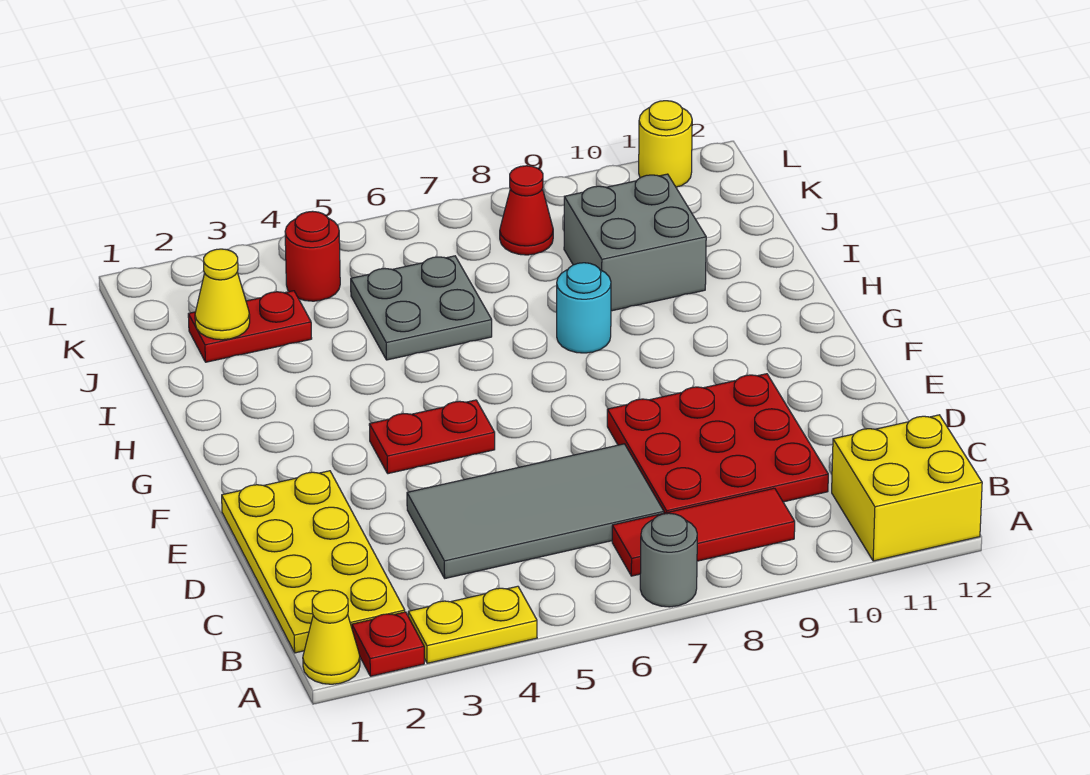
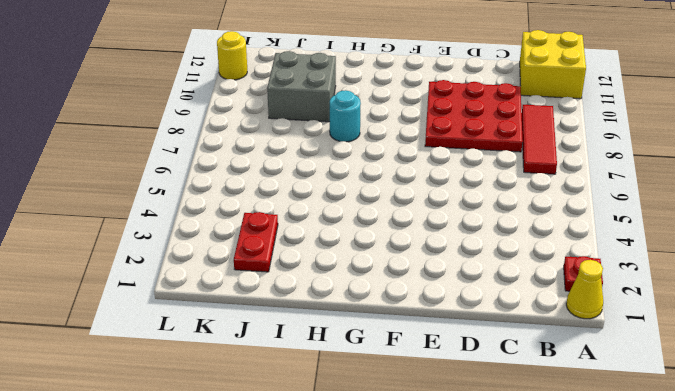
none -> yellow 1x2 plate [408,586,537,663]
none -> grey 1x1 round brick [640,513,697,607]
none -> yellow 2x4 plate [222,471,405,653]

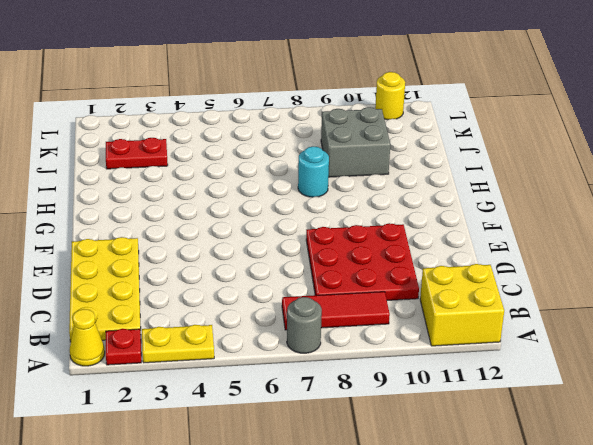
none -> grey 2x4 tile [407,444,664,578]
none -> red 1x2 plate [369,400,495,474]
none -> grey 2x2 plate [351,256,492,360]

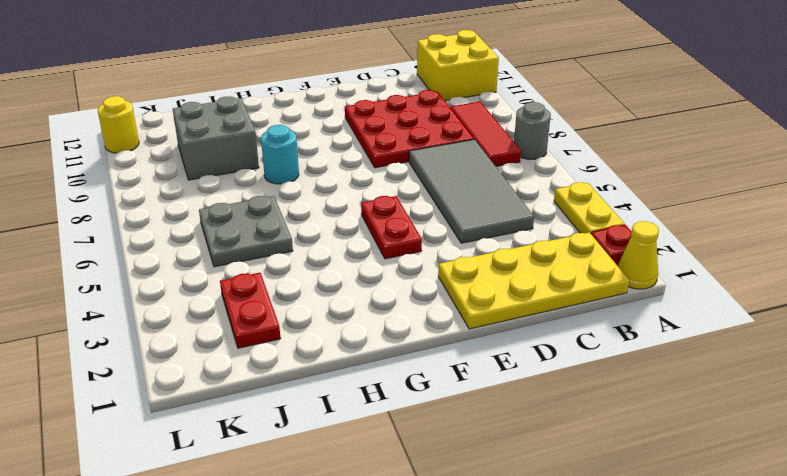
none -> red 1x1 round brick [285,211,340,301]
none -> red 1x1 cone [500,166,553,255]
none -> yellow 1x1 cone [195,249,250,340]

